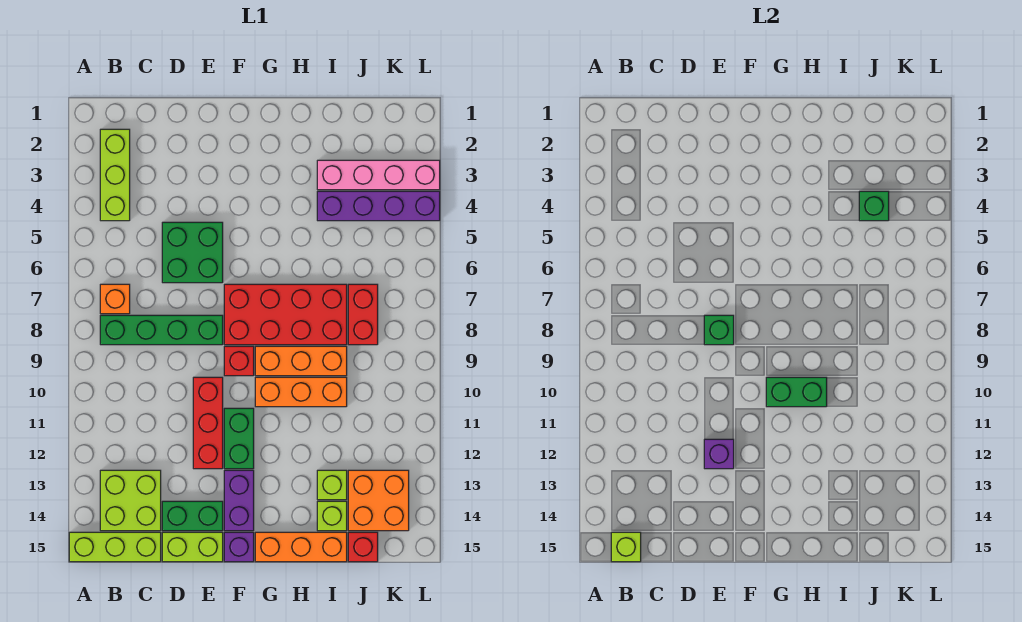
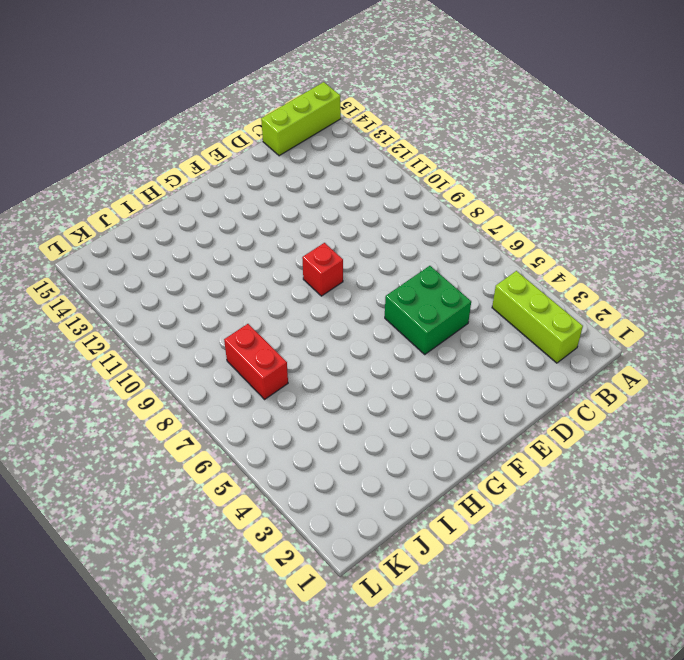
none -> orange 1x1 brick [100,284,130,314]
none -> green 1x4 brick [100,315,223,345]
none -> lime 2x2 brick [100,470,161,531]

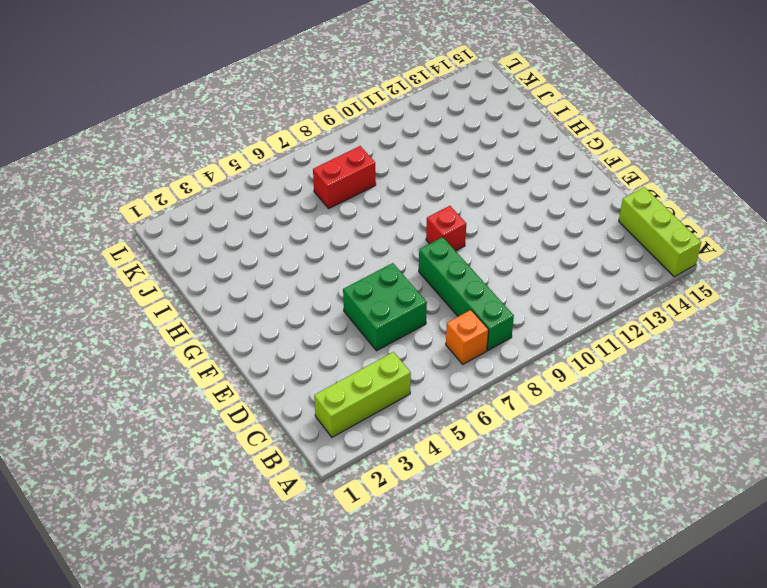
none -> lime 2x2 brick [100,470,161,531]
none -> green 1x2 brick [162,501,223,531]
none -> lime 1x2 brick [162,532,223,562]

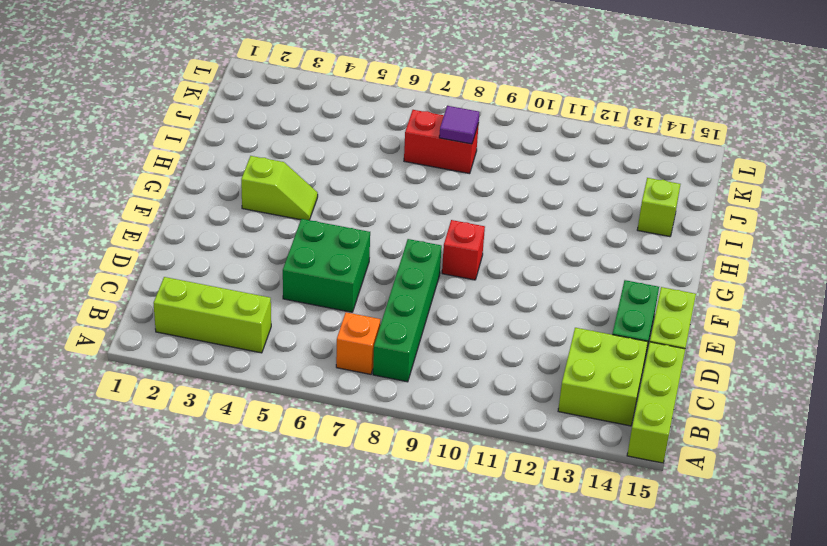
lime 1x2 slope [241,156,318,220] -> none
purple 1x1 tile [439,106,480,144] -> none
none -> red 1x3 brick [193,377,223,469]
none -> red 2x4 brick [224,284,347,345]
none -> green 1x2 brick [224,408,254,469]

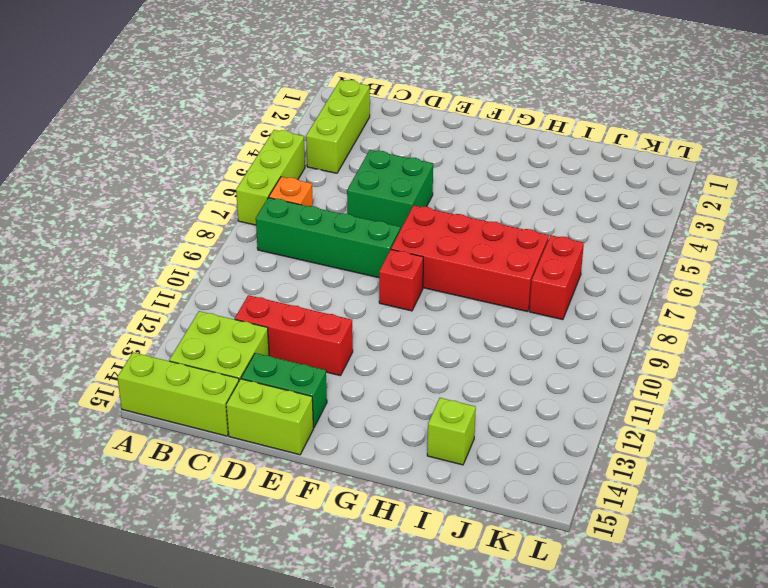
lime 1x3 brick [236,130,305,225] -> none
red 1x3 brick [235,295,353,376] -> red 1x3 brick turned to [193,377,223,469]
none -> green 1x2 brick [224,408,254,469]
none -> purple 1x2 brick [224,470,254,531]
none -> purple 1x1 brick [224,532,254,562]

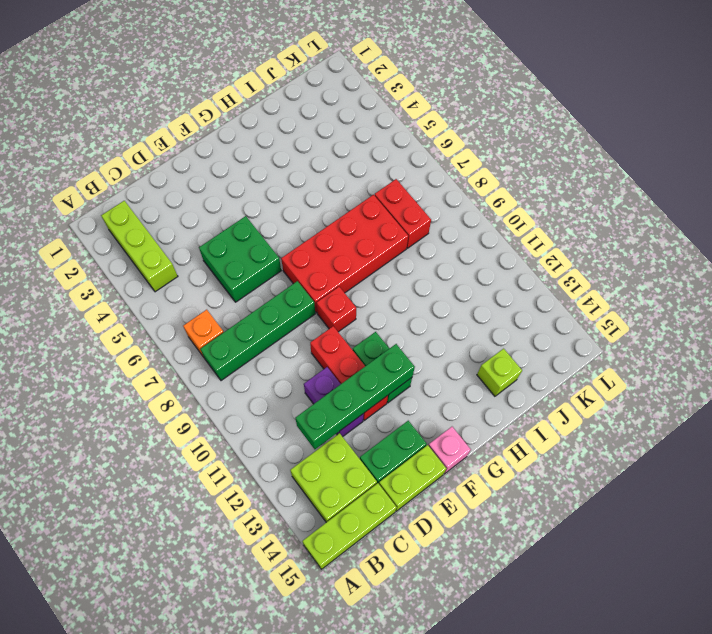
green 1x4 brick [295,344,415,449] -> purple 1x1 brick [704,439,734,469]
purple 1x2 brick [304,367,364,437] -> purple 1x2 brick moved to [224,470,254,531]
pink 1x1 brick [428,427,471,474] -> purple 1x1 brick [224,532,254,562]
none -> orange 1x3 brick [255,346,347,376]
none -> orange 1x3 brick [255,377,347,407]
none -> orange 1x3 brick [255,532,347,562]

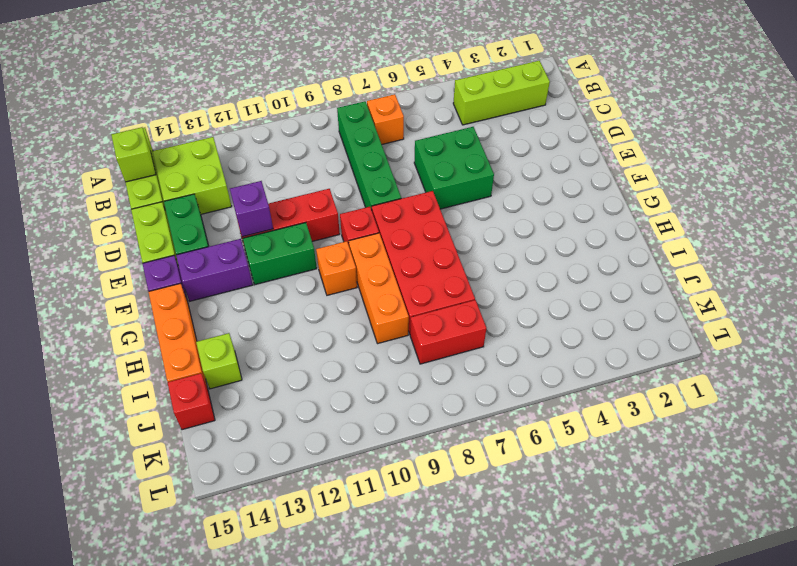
orange 1x1 brick [316,241,357,295] -> orange 1x3 brick [255,377,347,407]
none -> pink 1x4 brick [317,160,440,190]
none -> purple 1x4 brick [317,191,440,221]
none -> lime 1x1 brick [317,470,347,500]

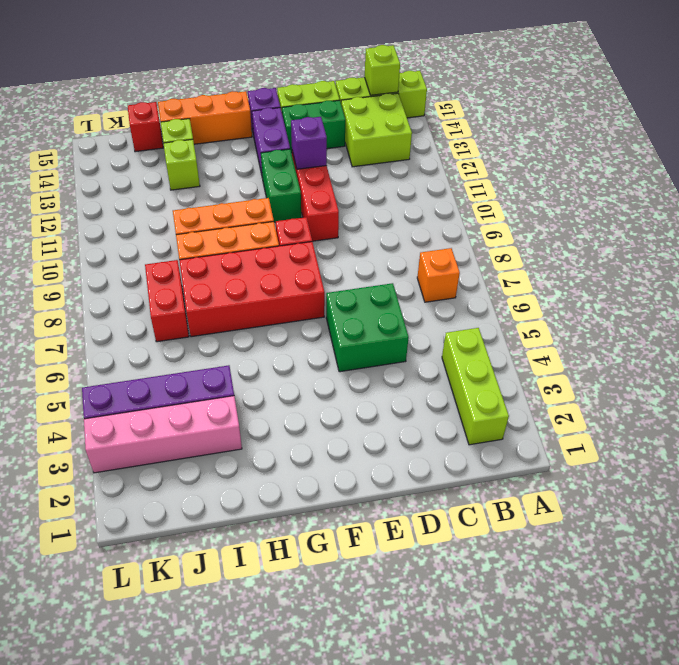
none -> green 1x4 brick [100,315,223,345]
none -> orange 2x2 brick [348,470,409,531]
none -> green 1x1 brick [704,315,734,345]

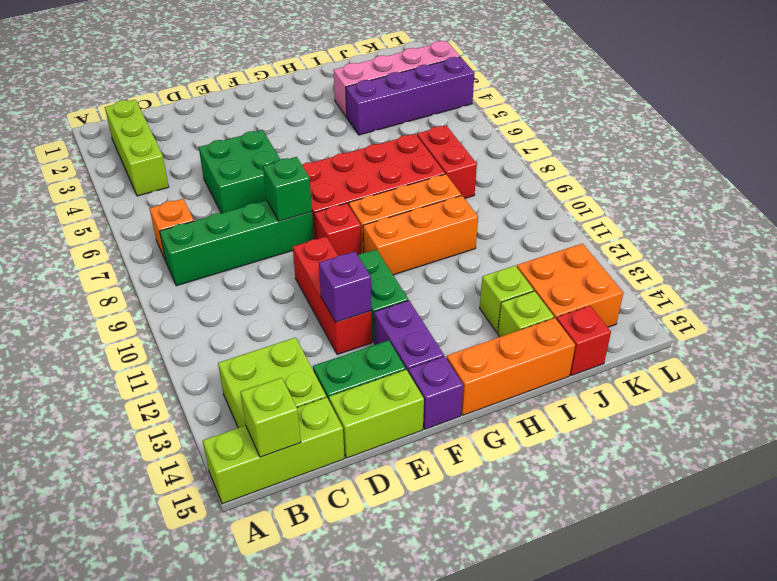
none -> green 1x2 brick [766,377,827,407]
none -> green 1x1 brick [859,191,889,221]

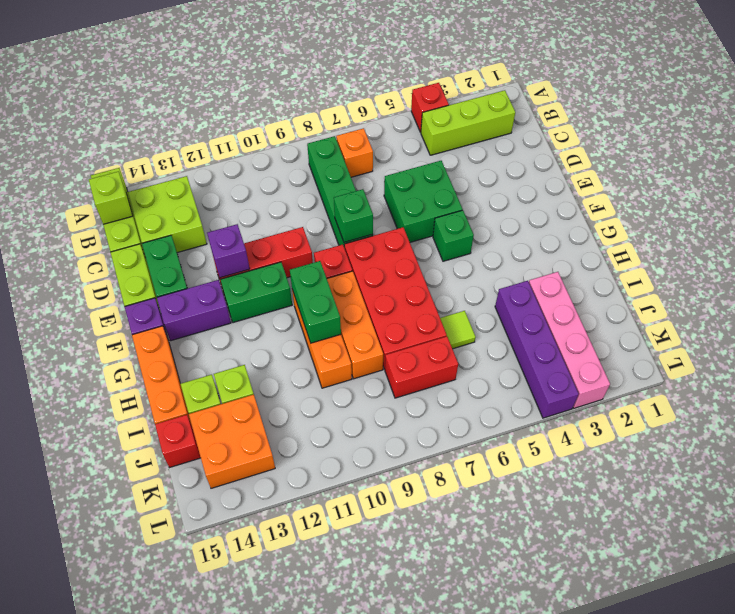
red 1x1 brick [411,83,449,132] -> none
green 1x1 brick [433,210,474,261] -> green 1x1 brick moved to [859,191,889,221]
lime 1x1 tile [440,311,476,349] -> none

